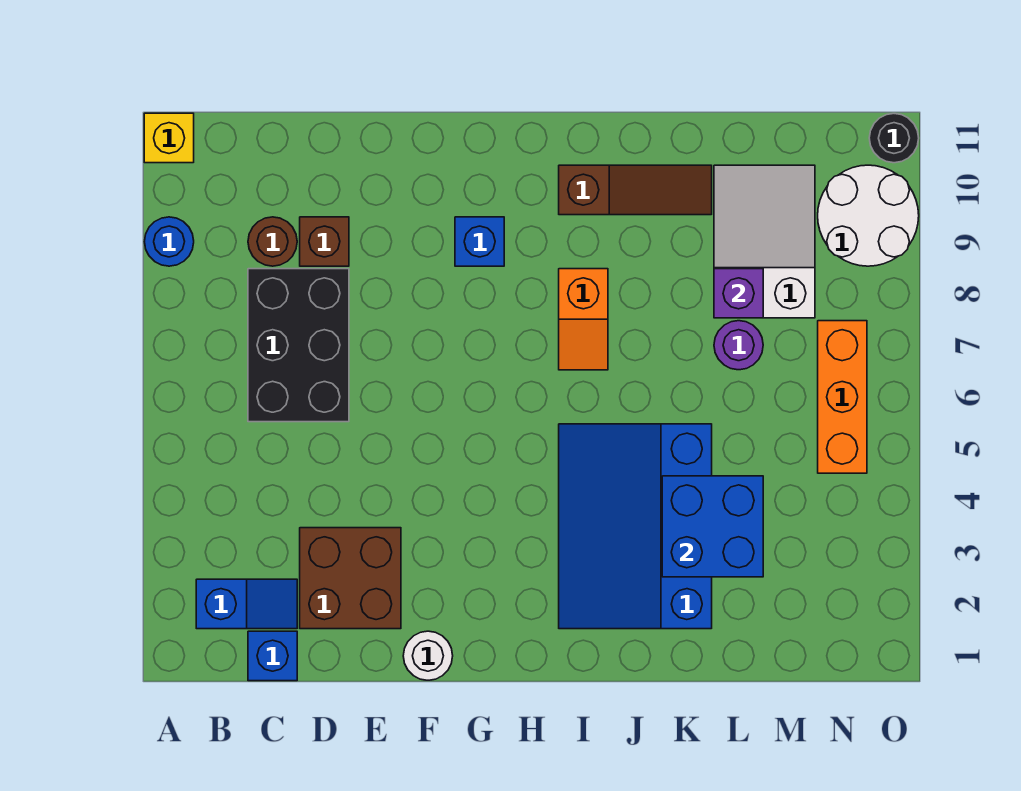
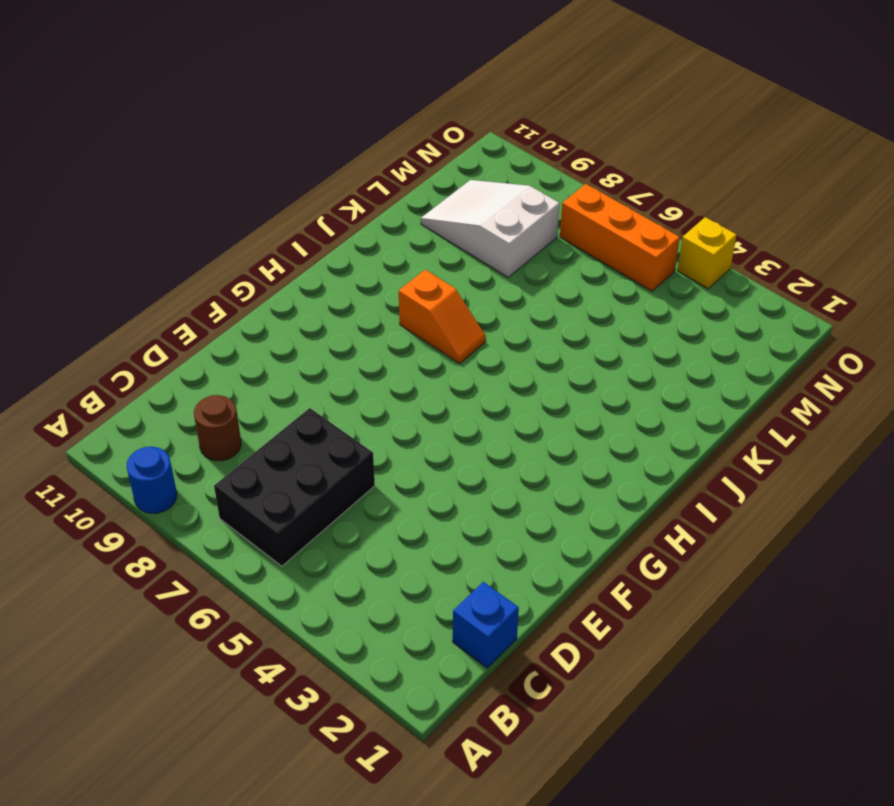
black 2x3 brick [214,408,375,566] -> black 2x3 brick turned to [248,269,349,422]
yellow 1x1 brick [678,217,737,289] -> yellow 1x1 brick moved to [144,113,194,163]
none -> blue 1x2 slope [196,579,297,629]
none -> brown 2x2 brick [300,528,401,629]
none -> brown 1x1 brick [300,217,349,266]

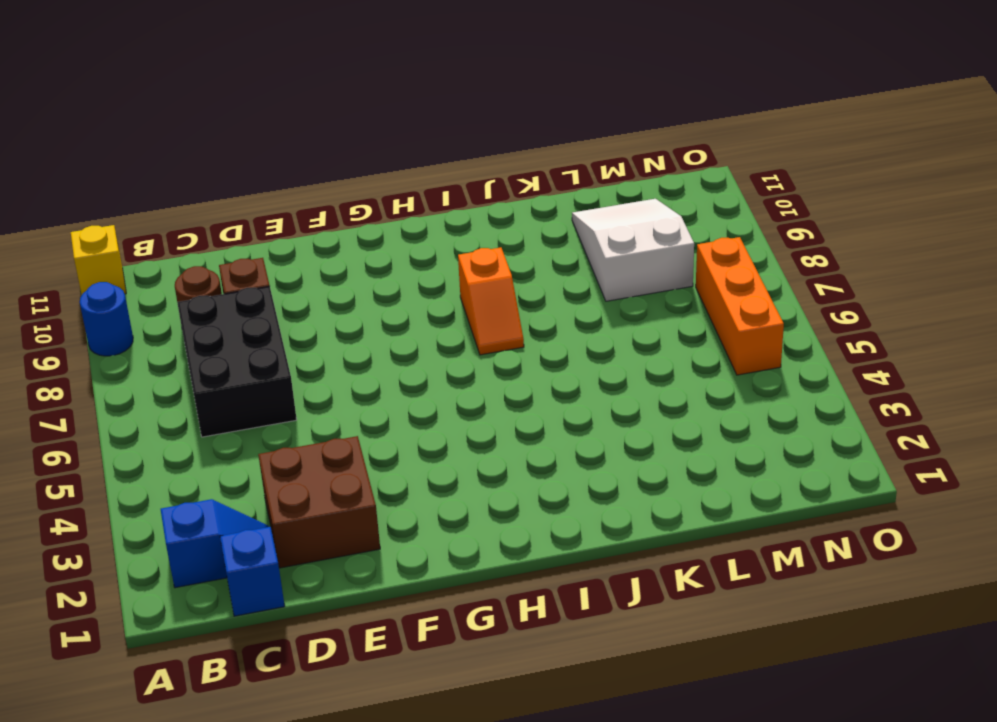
none -> white 1x1 round brick [403,631,453,680]
none -> blue 1x1 brick [455,217,504,266]
none -> blue 3x4 slope [559,424,712,629]

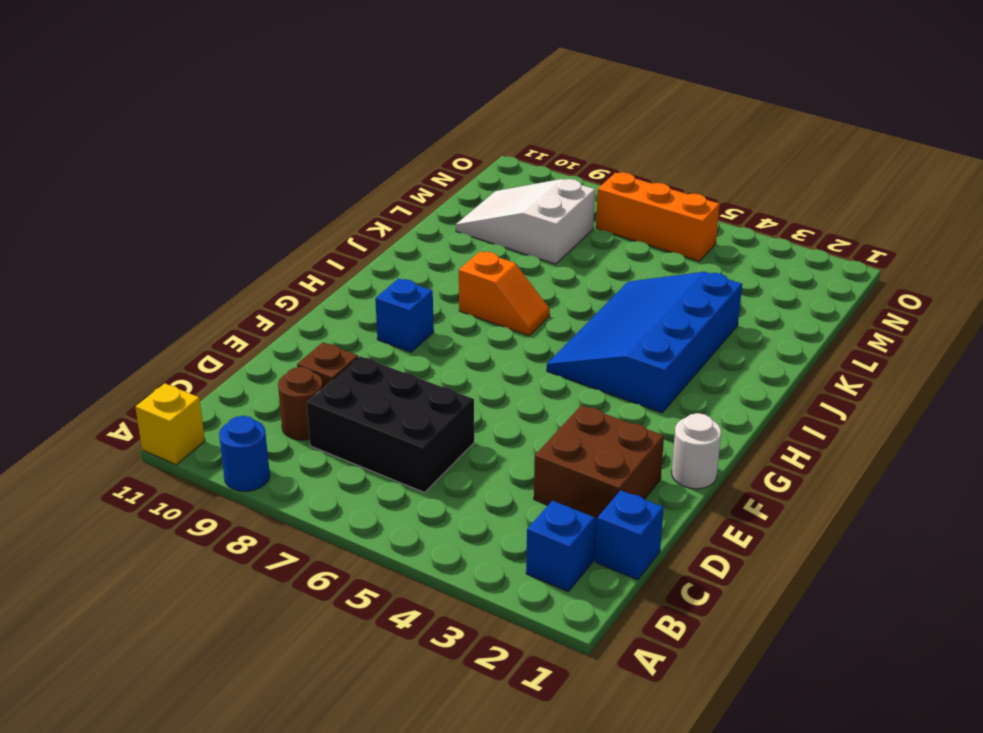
blue 3x4 slope [547,272,742,413] -> blue 3x4 slope turned to [559,424,712,629]
none -> brown 1x3 slope [559,165,712,215]
none -> purple 1x1 round brick [714,321,763,370]
none -> white 2x2 round brick [818,165,919,266]

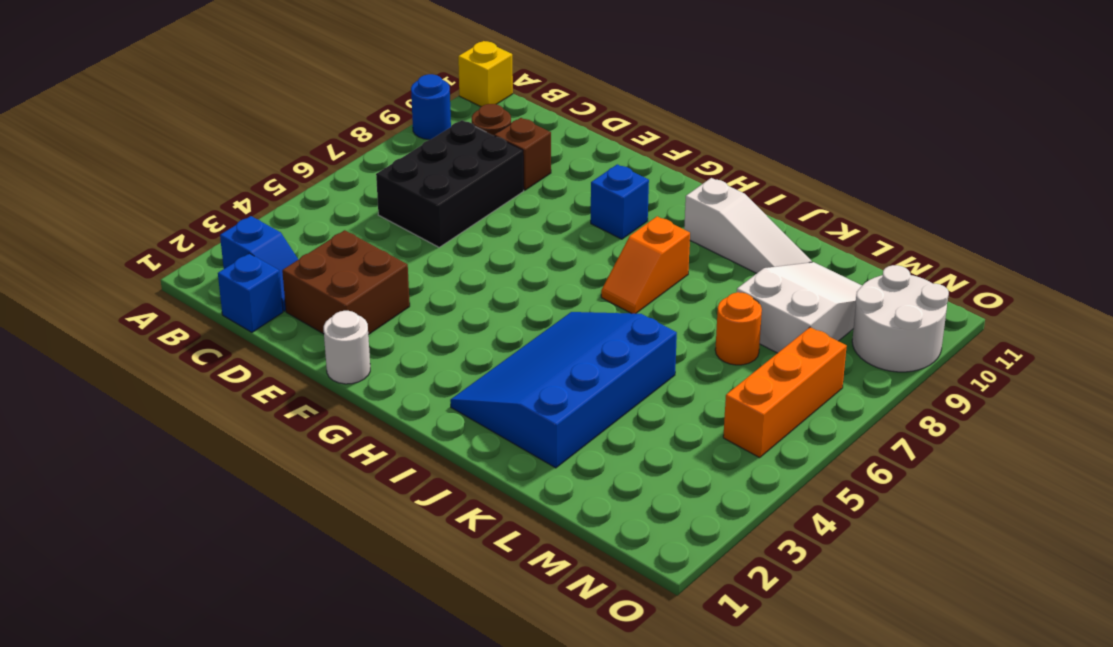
white 1x3 slope [684,178,812,273] -> brown 1x3 slope [559,165,712,215]
orange 1x1 round brick [715,292,762,365] -> purple 1x1 round brick [714,321,763,370]
none -> black 1x1 round brick [869,114,919,163]
none -> blue 2x2 brick [662,476,763,577]
none -> purple 1x1 brick [714,269,763,318]

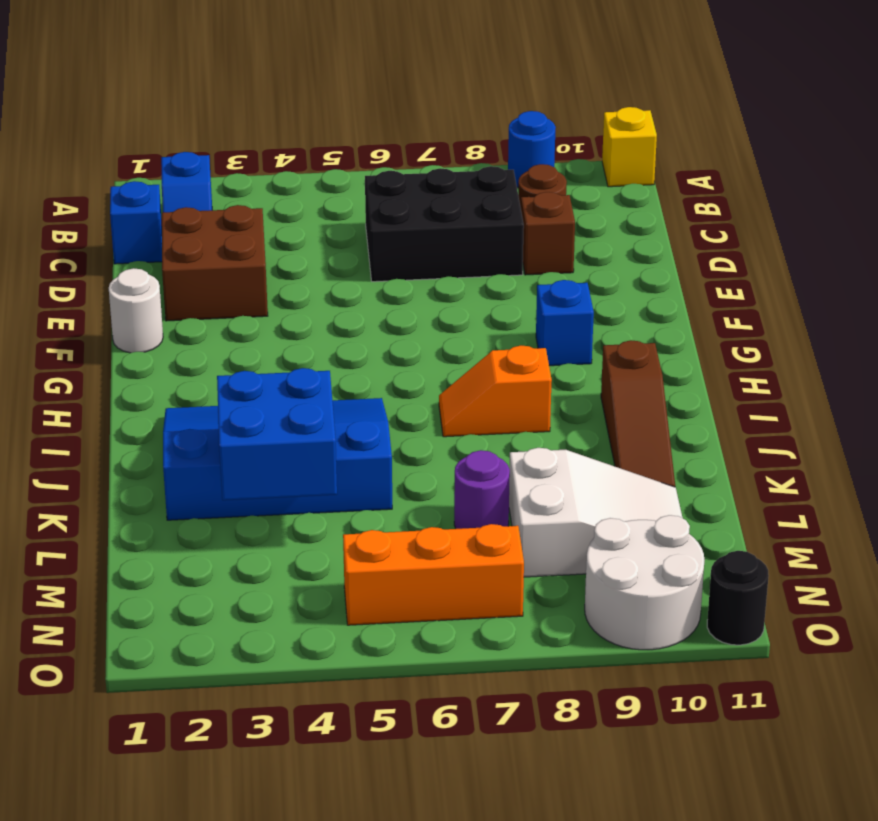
none -> purple 1x1 brick [714,269,763,318]

